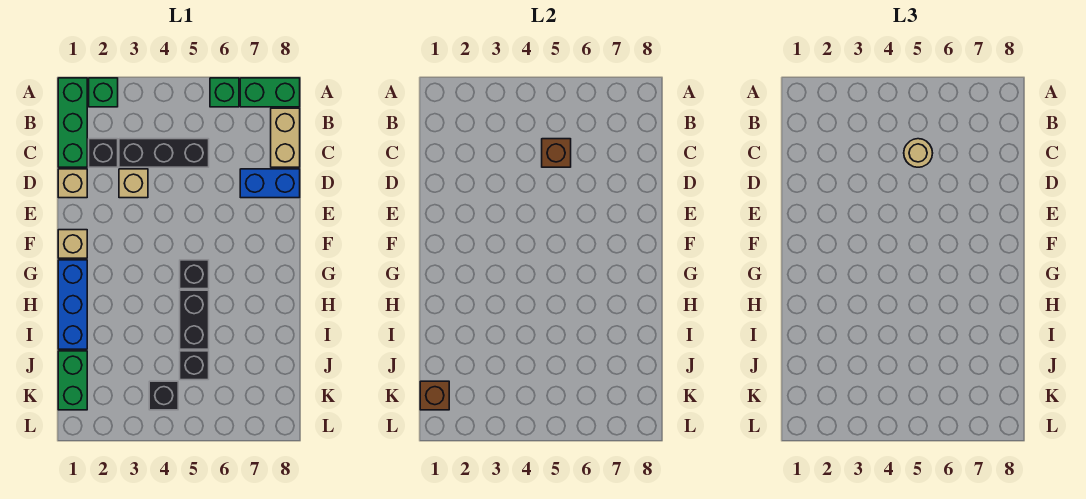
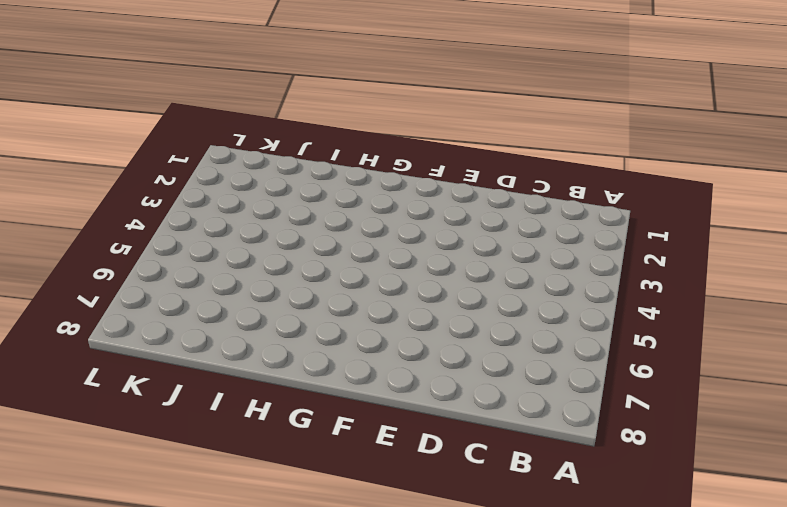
none -> green 1x3 brick [58,78,87,167]
none -> green 1x1 brick [89,78,118,107]
none -> green 1x1 brick [210,78,239,107]

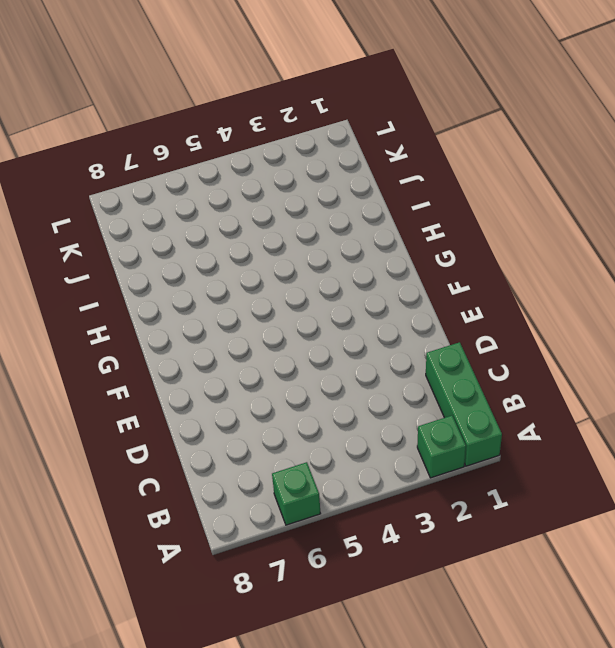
none -> green 1x2 brick [240,78,300,107]
none -> tan 1x2 brick [271,108,300,167]
none -> black 1x1 brick [89,139,118,167]

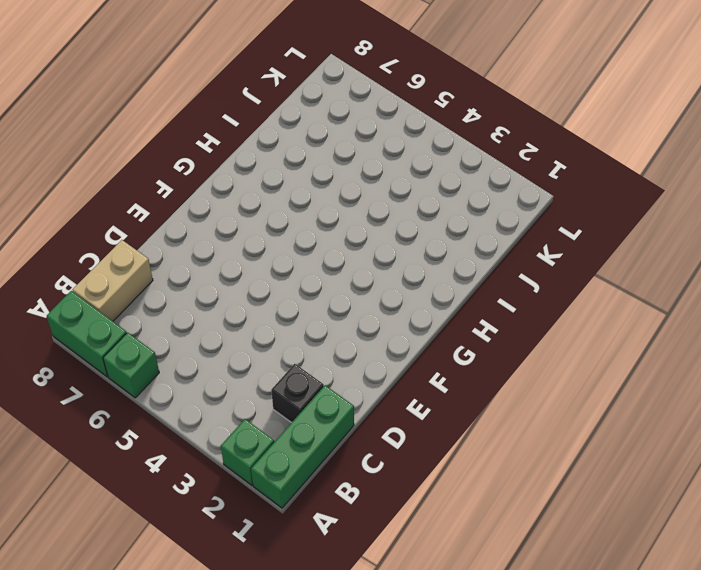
none -> black 1x3 brick [119,139,209,167]
none -> tan 1x1 brick [58,169,87,198]
none -> tan 1x1 brick [119,169,148,198]

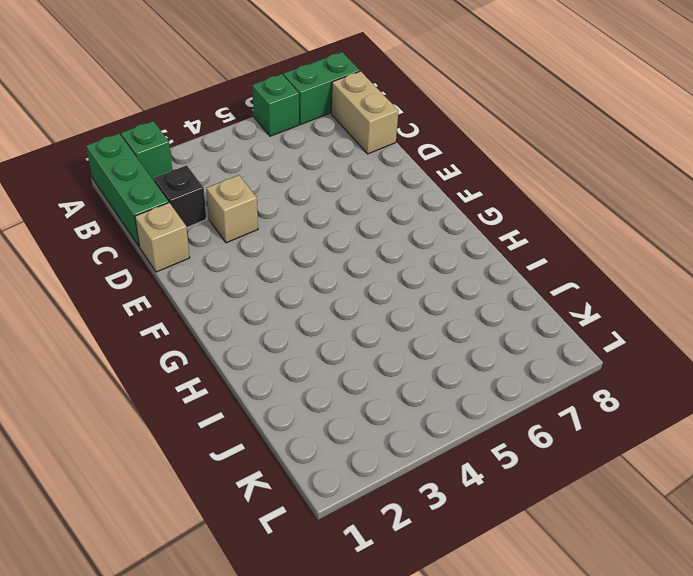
none -> black 1x3 brick [119,139,209,167]
none -> blue 1x2 brick [240,169,300,198]
none -> tan 1x1 brick [58,230,87,258]

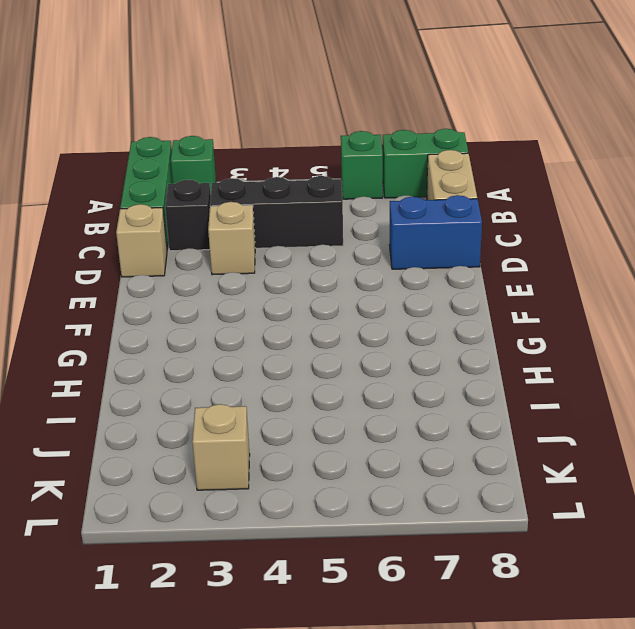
tan 1x1 brick [192,404,250,490] -> tan 1x1 brick moved to [58,230,87,258]
none -> blue 1x3 brick [58,260,87,349]
none -> black 1x1 brick [180,260,209,289]
none -> black 1x2 brick [180,290,209,349]

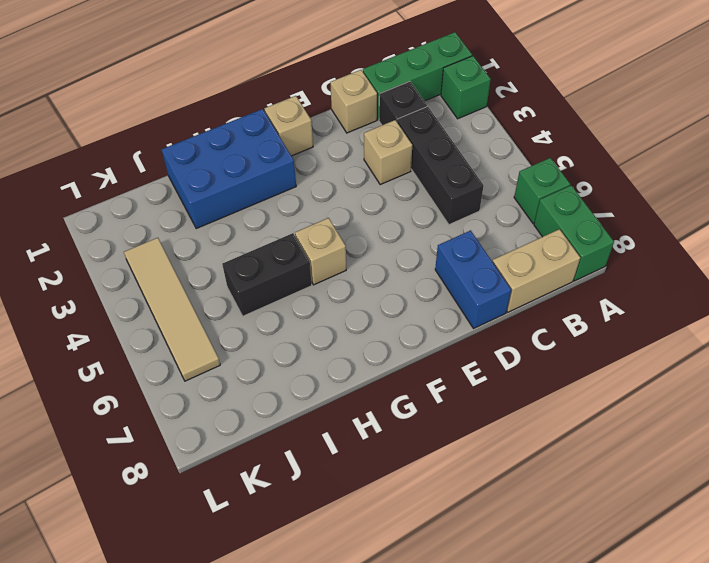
blue 2x3 brick [161,109,296,229] -> blue 1x3 brick [58,260,87,349]
tan 1x1 brick [295,218,346,285] -> black 1x1 brick [180,260,209,289]
tan 1x4 tile [124,238,220,381] -> black 1x1 brick [149,381,178,410]
none -> green 1x2 brick [58,351,87,410]
none -> black 1x1 brick [180,351,209,380]
none -> brown 1x1 brick [542,139,571,167]

